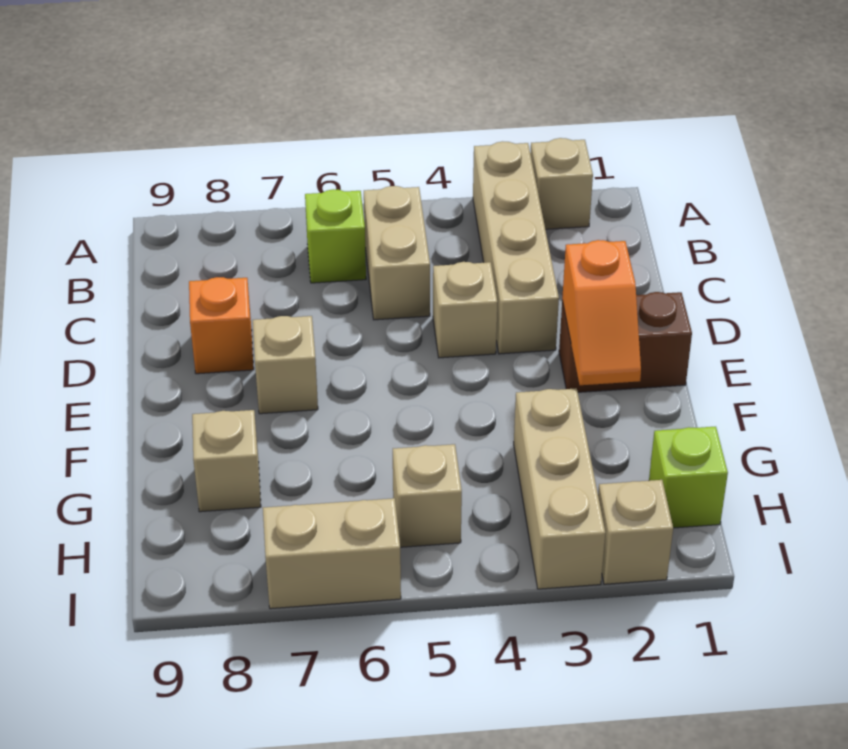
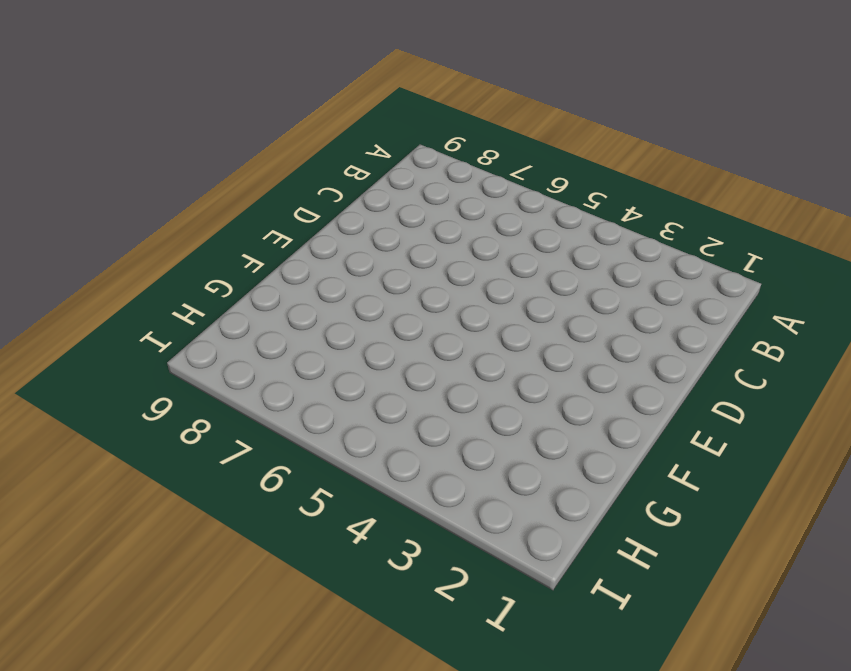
none -> tan 1x1 brick [530,138,593,229]
none -> tan 1x4 brick [473,141,559,354]
none -> tan 1x2 brick [364,186,430,320]

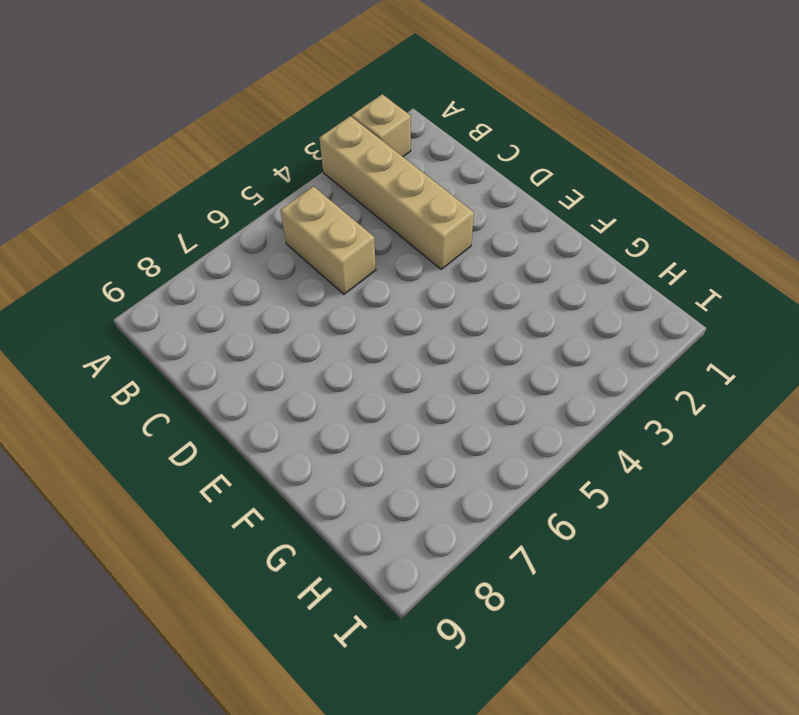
none -> lime 1x1 brick [305,189,366,283]
none -> tan 1x1 brick [433,262,497,358]
none -> orange 1x1 brick [189,277,254,374]

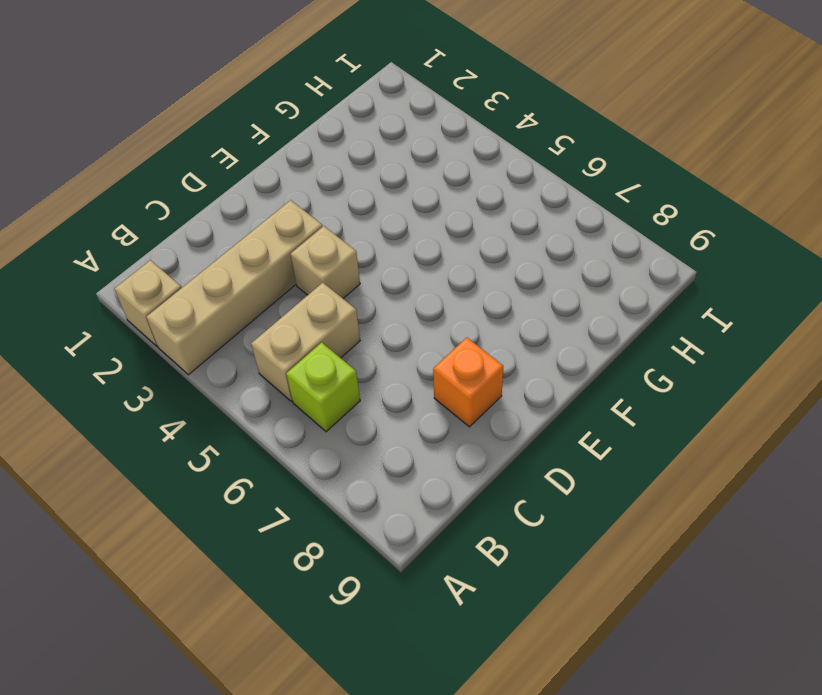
none -> brown 1x2 brick [559,292,692,392]
none -> tan 1x1 brick [253,316,318,414]
none -> tan 1x3 brick [514,388,605,589]

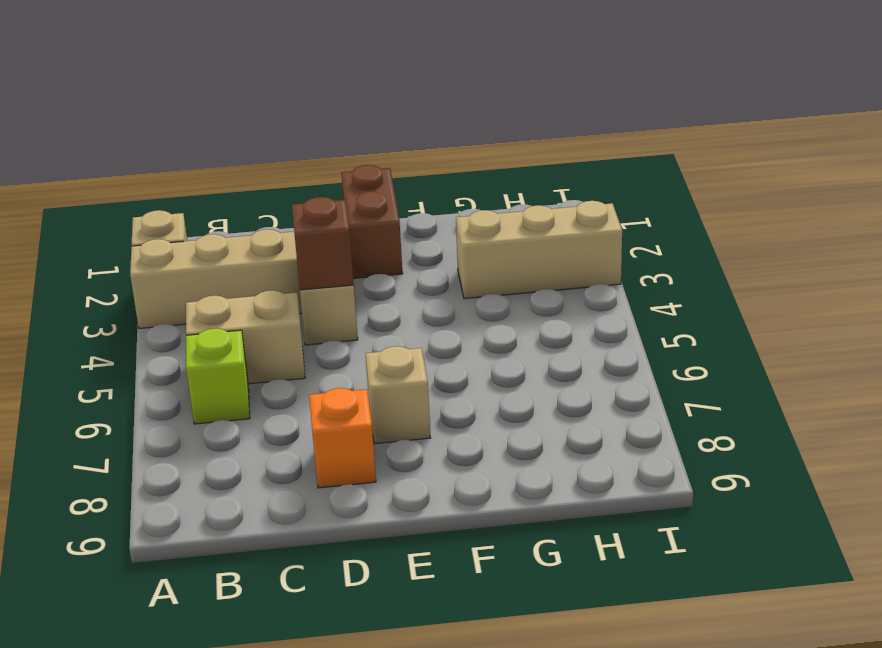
brown 1x1 brick [292,197,354,290] -> none
none -> tan 1x1 brick [192,410,261,512]
none -> lime 1x1 brick [649,427,728,528]
none -> tan 1x1 brick [393,444,462,547]

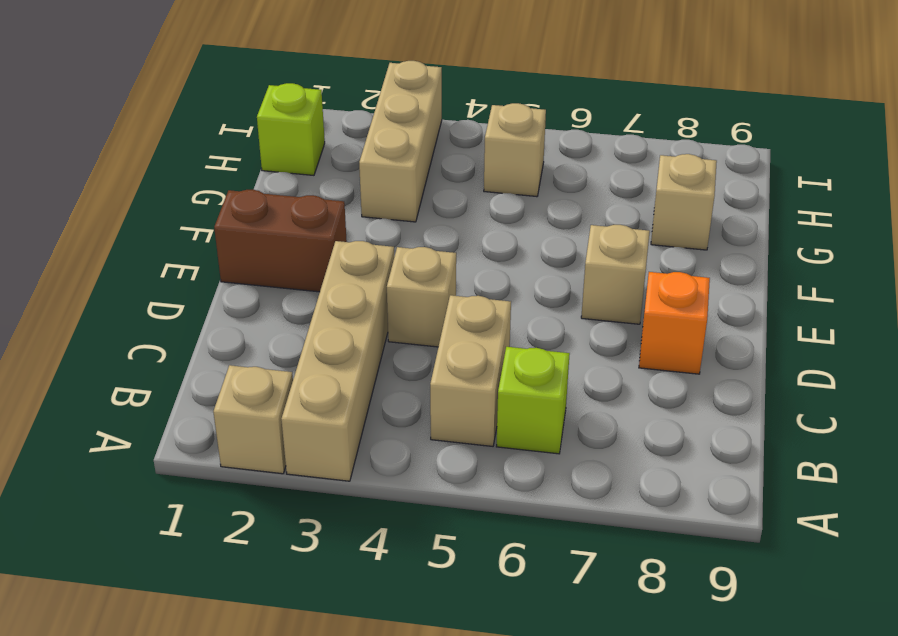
none -> tan 1x1 brick [598,480,673,584]
none -> tan 1x2 brick [263,498,401,609]
none -> orange 1x2 slope [562,240,641,385]

